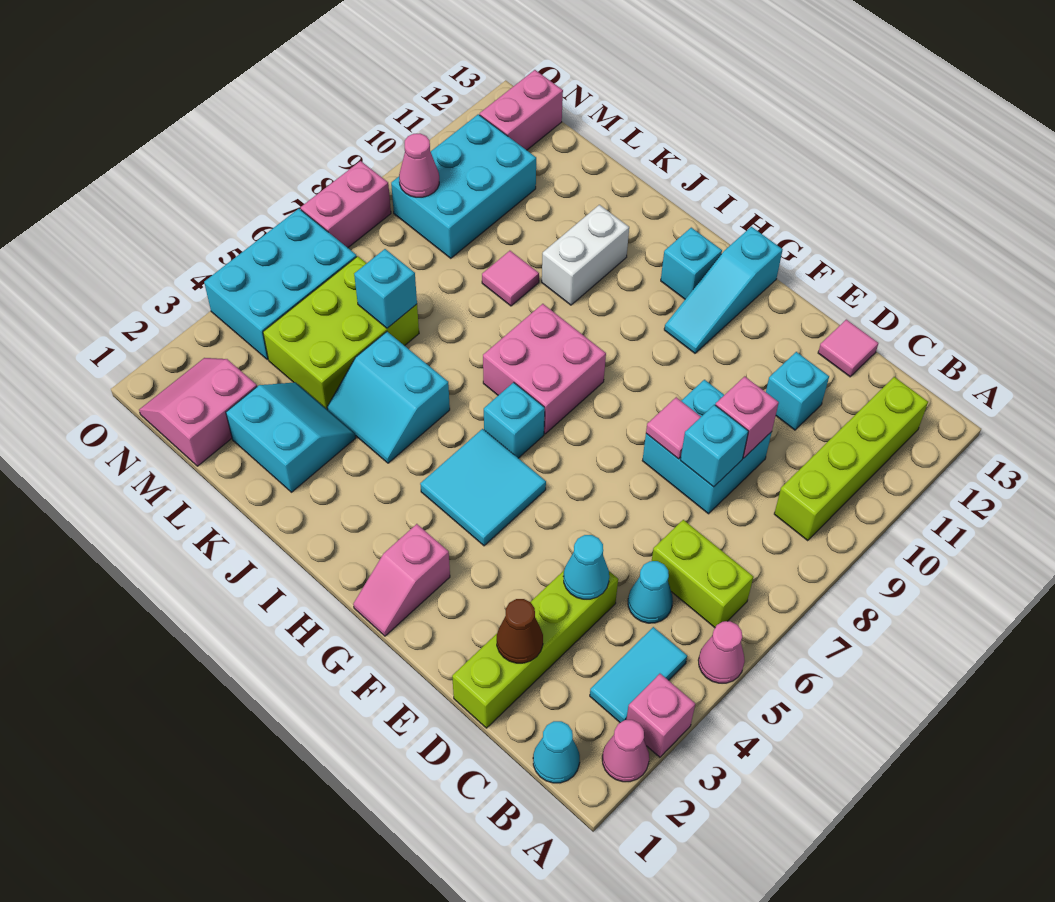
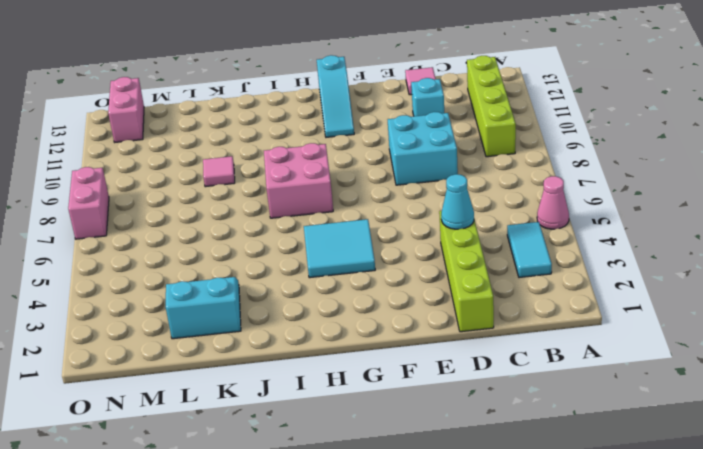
none -> pink 1x1 cone [602,720,649,782]
none -> pink 1x1 brick [626,674,695,757]
none -> cyan 1x1 cone [533,721,580,783]
none -> lime 1x2 brick [652,520,753,628]

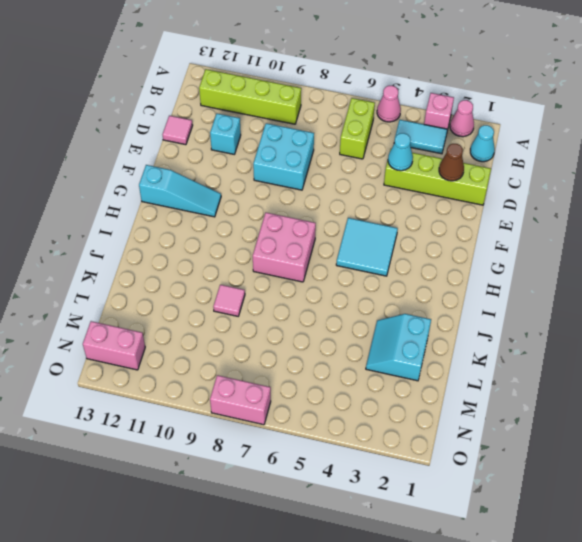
none -> cyan 1x1 cone [628,561,673,623]
none -> pink 1x2 slope [353,524,450,636]
none -> cyan 1x1 brick [484,382,545,458]
none -> cyan 1x1 brick [661,228,722,299]

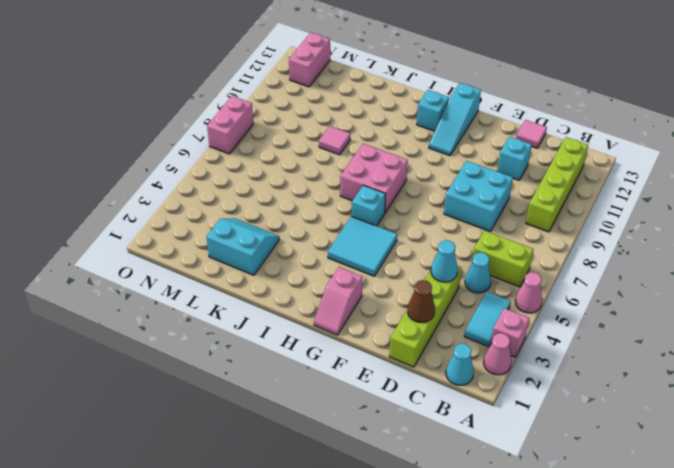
none -> cyan 2x2 slope [327,332,450,463]
none -> white 1x2 brick [542,205,629,305]
none -> lime 2x3 brick [263,256,419,410]
none -> pink 2x2 slope [139,358,257,466]

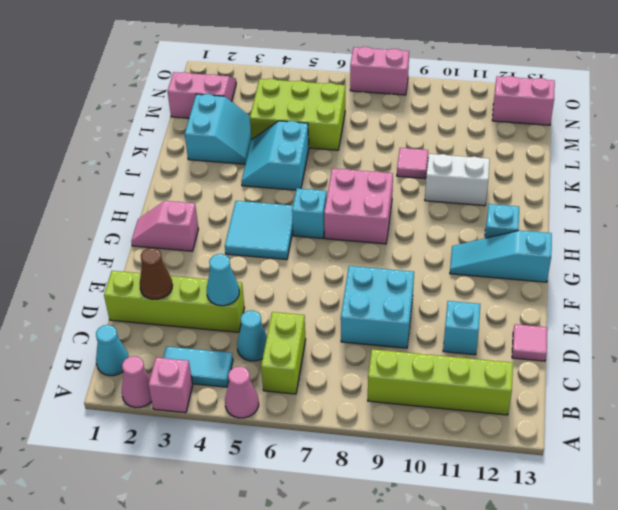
none -> cyan 2x3 brick [391,114,536,258]
none -> cyan 2x3 brick [204,209,357,360]
none -> cyan 1x1 brick [680,405,748,487]
none -> pink 1x1 brick [716,376,779,458]

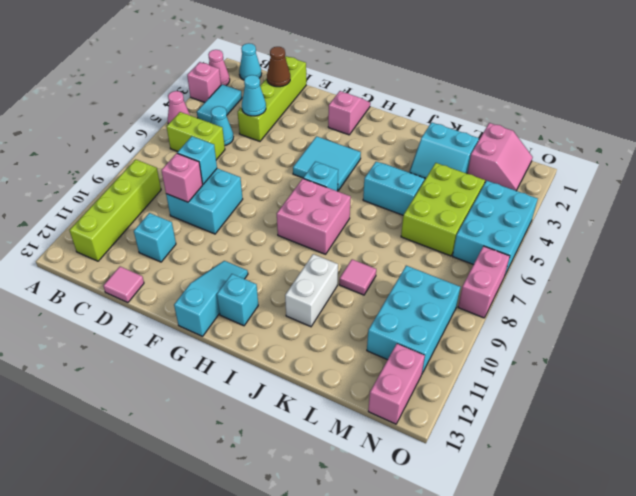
none -> pink 1x1 tile [646,397,701,459]
none -> cyan 1x1 brick [354,249,417,328]
none -> pink 1x1 cone [399,133,439,197]

